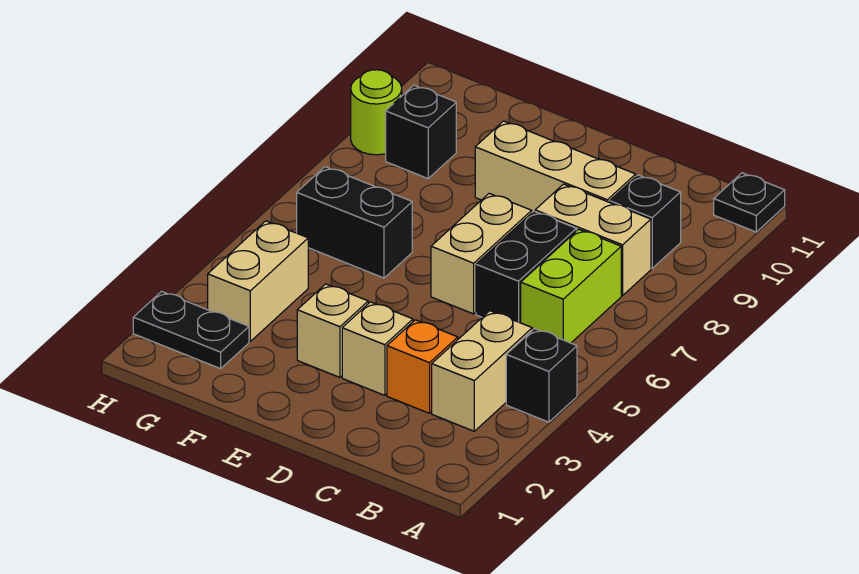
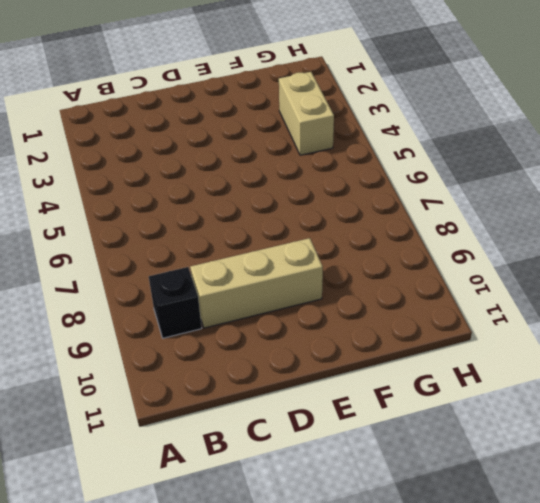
none -> black 1x1 brick [506,329,577,422]
none -> black 1x1 plate [714,173,785,232]
none -> tan 1x2 brick [432,311,532,431]

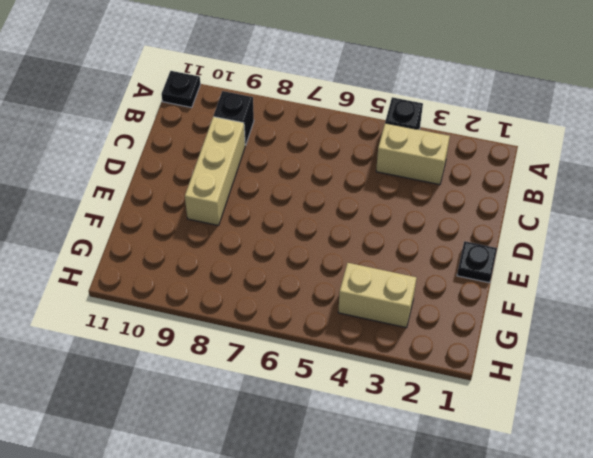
black 1x1 plate [457,241,497,283] -> none
none -> lime 1x2 brick [521,229,621,343]
none -> tan 1x2 brick [535,184,651,296]
none -> orange 1x1 brick [387,320,458,413]

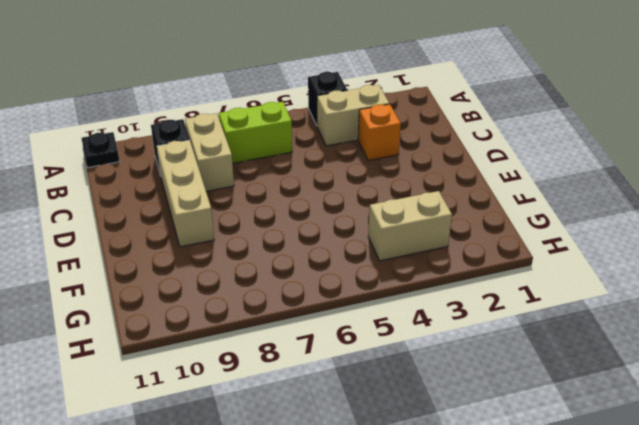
none -> black 1x2 brick [476,211,576,323]
none -> tan 1x1 brick [342,302,413,395]
none -> tan 1x2 brick [431,193,532,314]

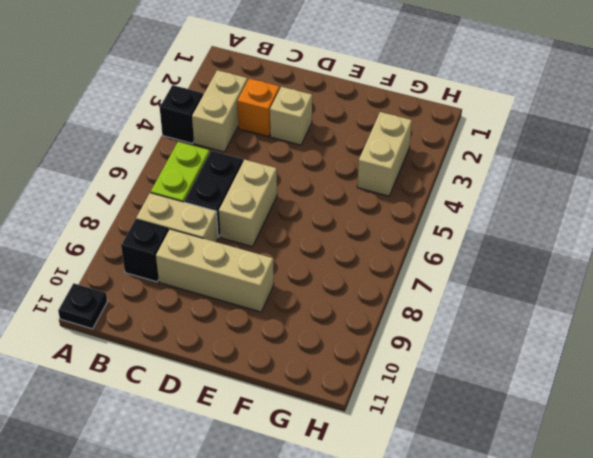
none -> tan 1x1 brick [297,284,368,377]
none -> black 1x2 brick [297,167,412,278]
none -> black 1x2 plate [133,291,249,369]

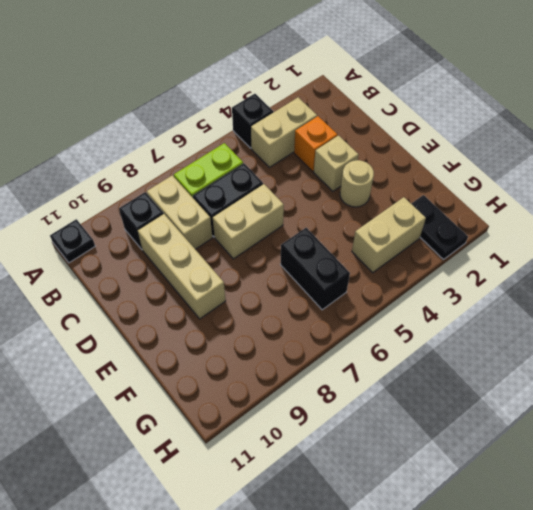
tan 1x1 round brick [340,160,374,207] -> tan 1x1 brick [297,284,368,377]
none -> black 1x1 brick [386,85,456,178]
none -> lime 1x1 round brick [351,70,402,155]

